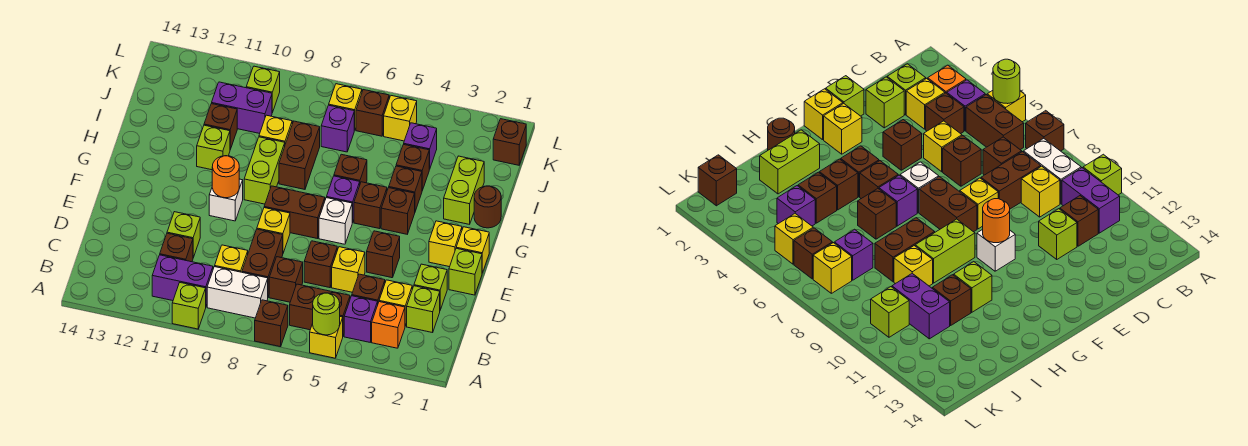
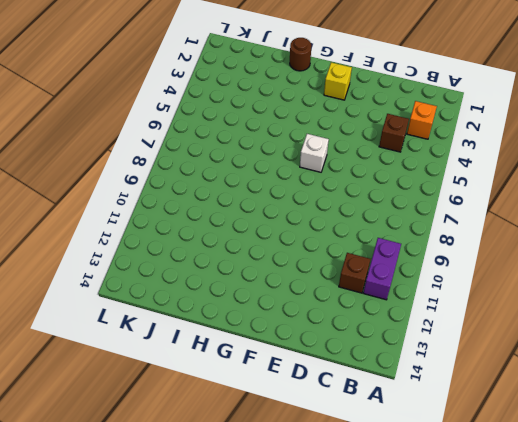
none -> yellow 1x1 brick [310,317,343,358]
none -> brown 1x1 brick [255,300,288,347]
none -> lime 1x1 brick [172,283,206,329]
none -> purple 1x1 brick [344,296,378,342]

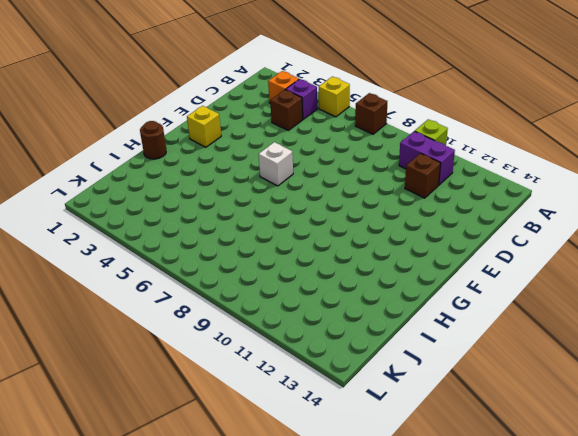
none -> brown 1x2 brick [290,284,350,336]
none -> white 1x2 brick [207,267,268,318]
none -> lime 1x1 brick [407,286,440,333]
none -> yellow 1x1 brick [379,280,412,326]

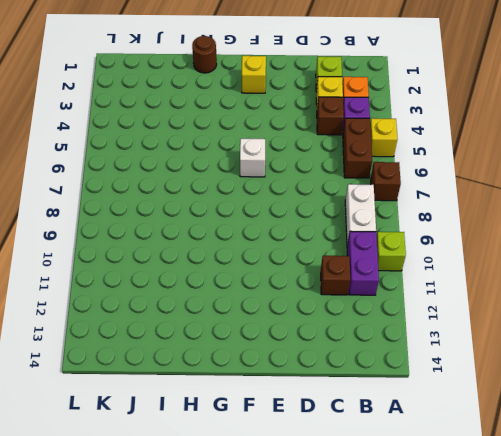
none -> brown 1x1 brick [269,257,303,302]
none -> brown 1x2 brick [242,229,283,297]
none -> yellow 1x1 brick [215,245,248,272]
none -> lime 1x1 brick [414,264,447,310]

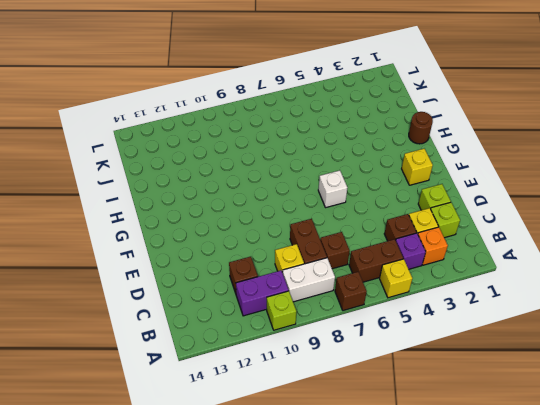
none -> yellow 1x1 brick [332,247,365,292]
none -> brown 1x1 brick [304,241,337,288]
none -> lime 1x1 brick [167,212,200,258]
none -> lime 1x1 brick [449,248,482,295]

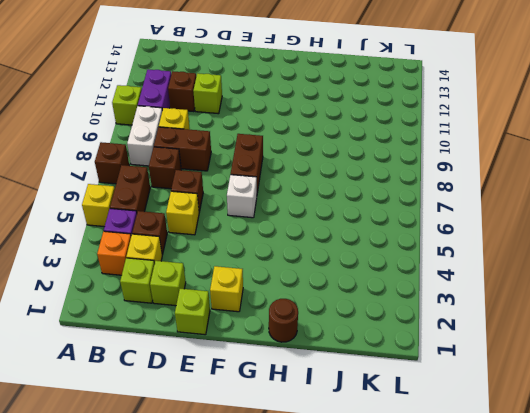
none -> brown 1x1 brick [367,231,400,278]
none -> yellow 1x1 brick [257,208,290,253]
none -> yellow 1x1 brick [456,227,489,273]
none -> white 1x1 brick [209,179,243,221]

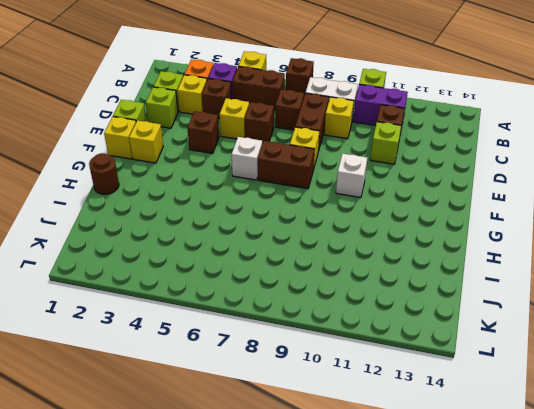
none -> brown 1x1 brick [381,188,415,234]
none -> brown 1x1 brick [354,182,387,229]
none -> purple 1x1 brick [327,176,360,223]
none -> lime 1x2 brick [244,137,285,204]

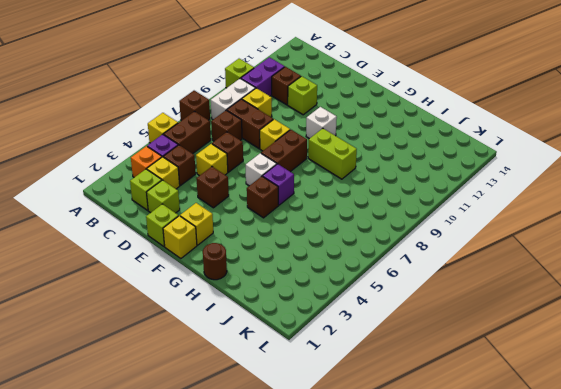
none -> brown 1x1 brick [381,188,415,234]
none -> lime 1x2 brick [444,156,484,224]
none -> brown 1x1 brick [389,166,422,211]
none -> brown 1x1 brick [334,154,367,183]

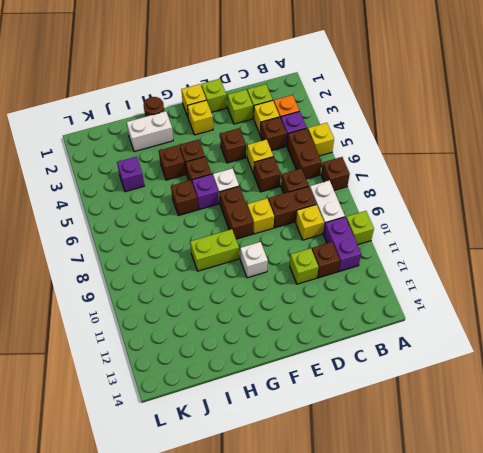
white 1x2 brick [127,111,173,152] -> lime 1x2 brick [444,156,484,224]
none -> brown 1x2 brick [279,121,320,189]
none -> lime 1x1 brick [197,125,230,170]
none -> brown 1x1 brick [396,144,429,190]
none -> yellow 1x1 brick [259,115,292,144]

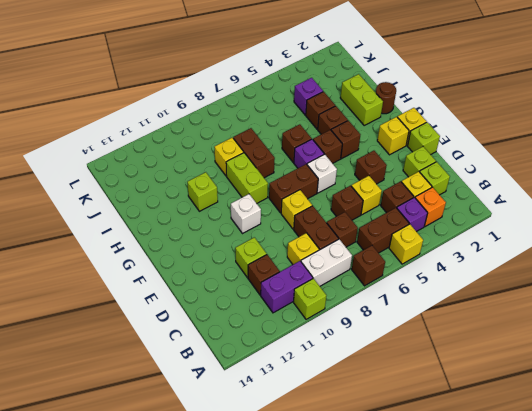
none -> brown 1x1 brick [204,104,237,149]
none -> purple 1x1 brick [321,105,354,152]
none -> purple 1x2 brick [212,82,272,134]
none -> brown 1x1 brick [493,119,526,165]

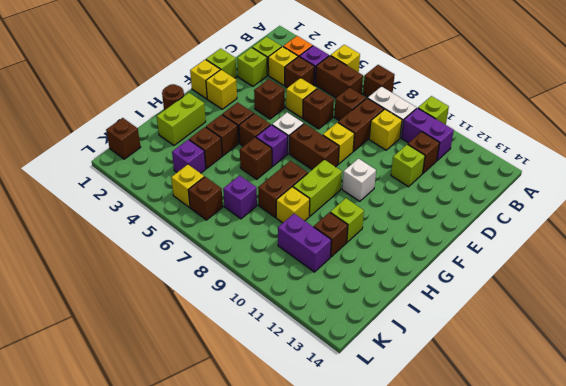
none -> yellow 1x1 brick [329,84,362,130]
none -> lime 1x1 brick [246,66,280,113]
none -> lime 1x1 round brick [313,293,340,335]
none -> orange 1x1 round brick [212,156,239,198]

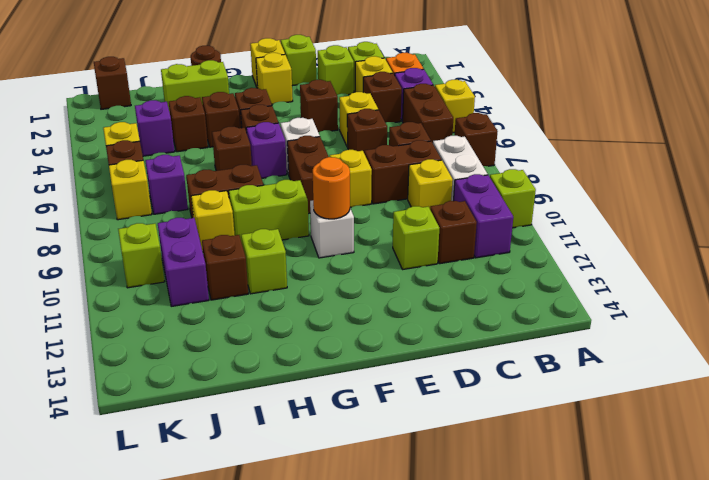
none -> lime 1x1 round brick [313,293,340,335]

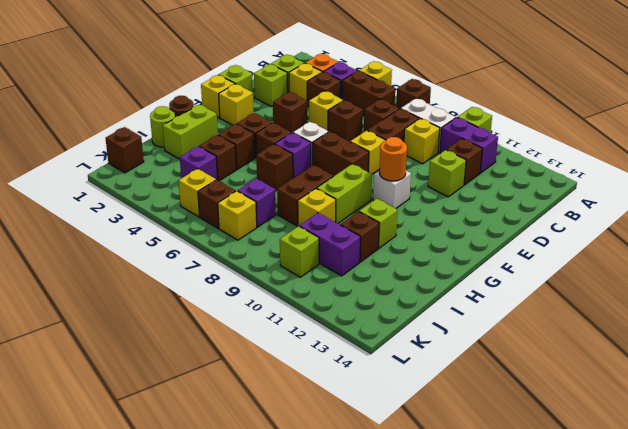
lime 1x1 round brick [150,106,175,147] -> lime 1x1 round brick moved to [313,293,340,335]

